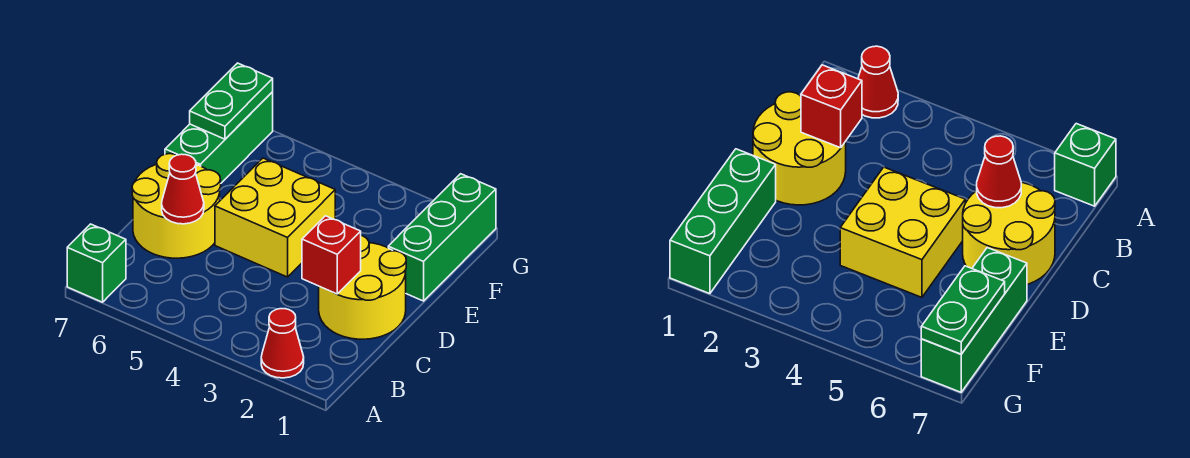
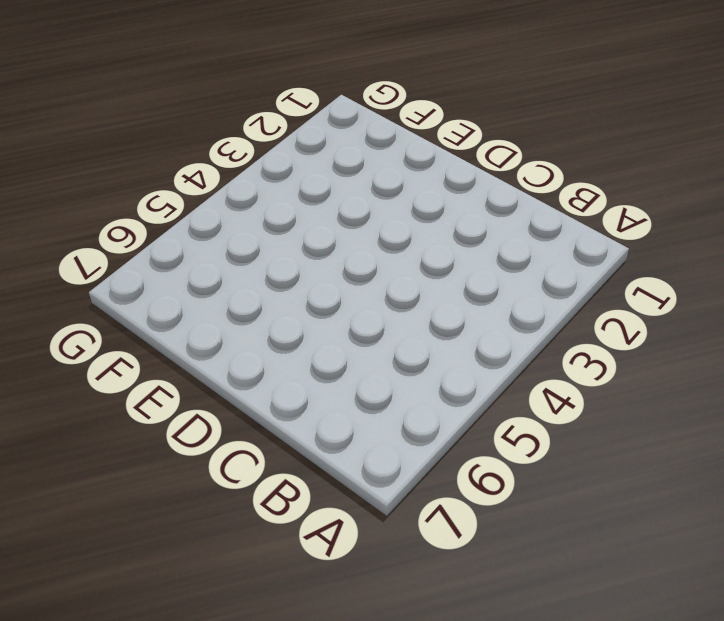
none -> red 1x1 cone [261,309,304,378]
none -> green 1x1 brick [67,224,126,302]

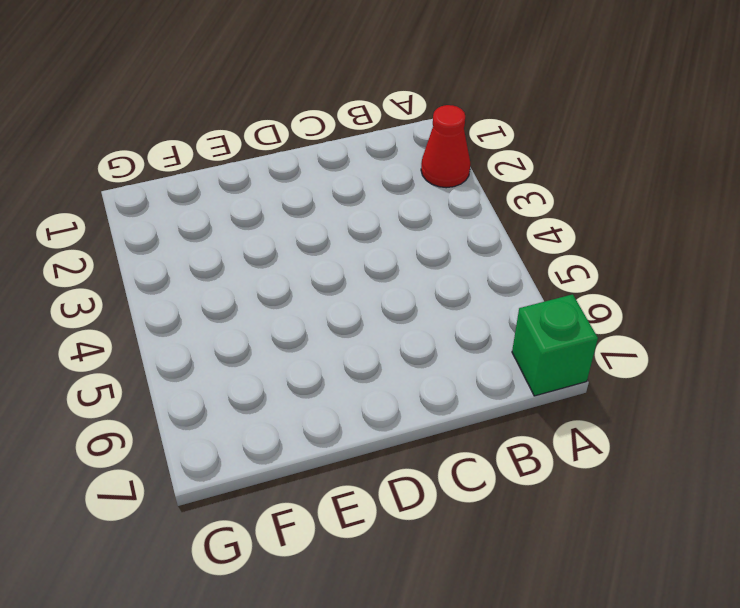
none -> yellow 2x2 round brick [319,236,406,339]
none -> yellow 2x2 round brick [132,154,221,258]

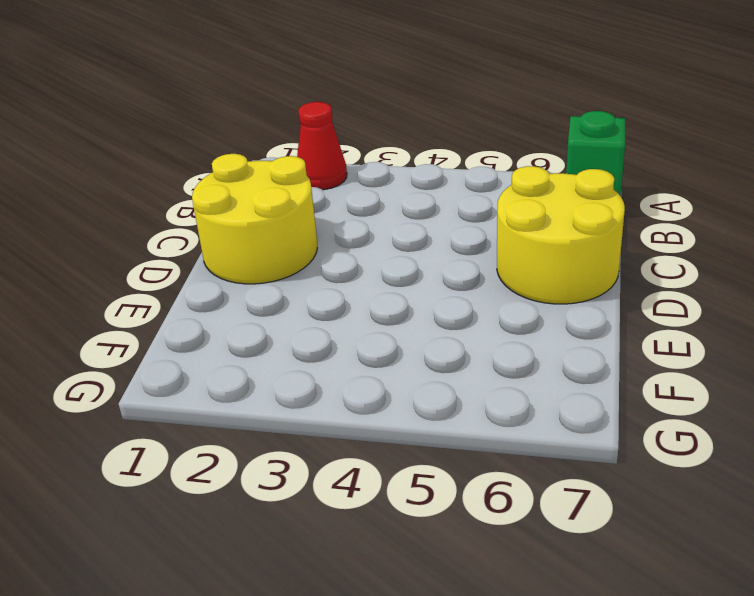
none -> yellow 2x2 brick [215,158,335,277]
none -> green 1x3 brick [388,174,496,301]

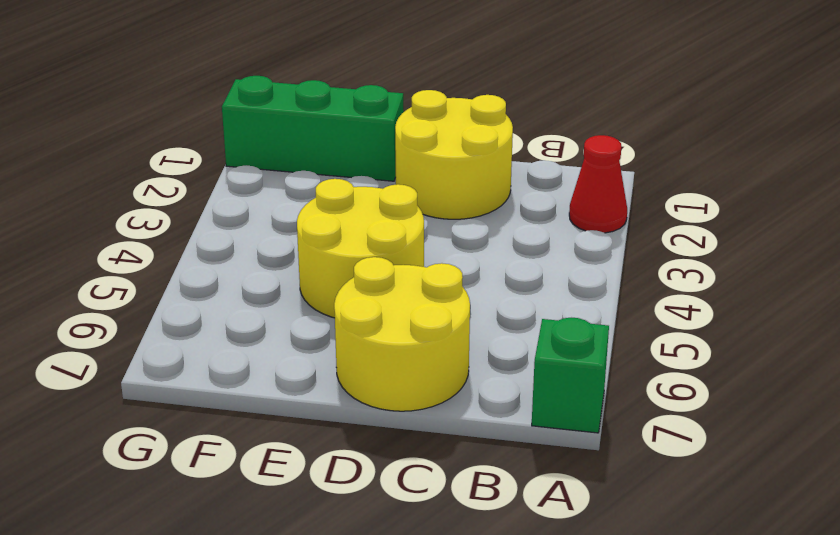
yellow 2x2 round brick [297,179,424,318] -> yellow 2x2 brick [215,158,335,277]
none -> green 1x3 brick [165,92,273,183]
none -> red 1x1 brick [302,216,361,294]

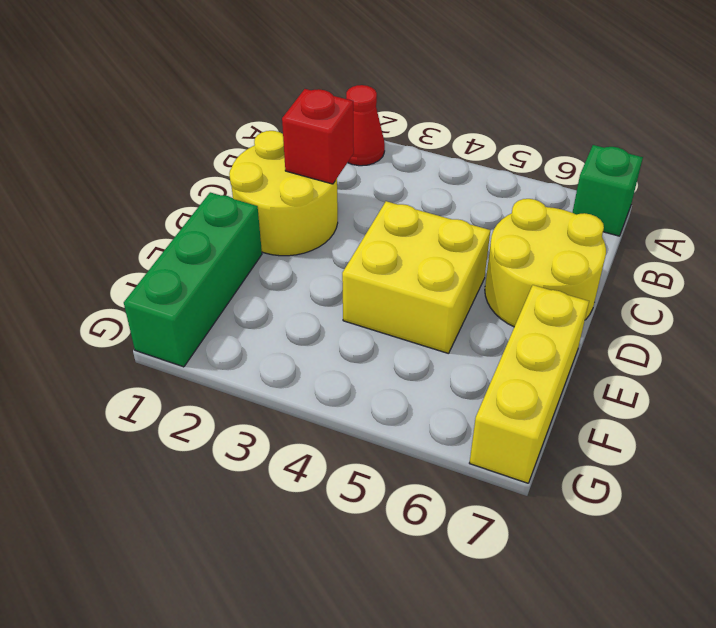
yellow 1x3 brick [470,285,589,483] -> green 1x3 brick [165,92,273,183]
none -> red 1x1 cone [162,154,204,224]
none -> green 1x2 plate [190,63,273,139]

